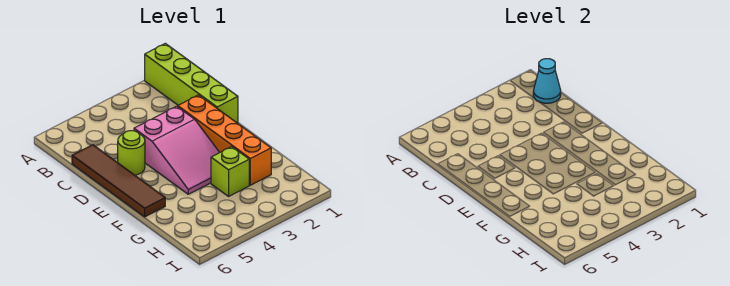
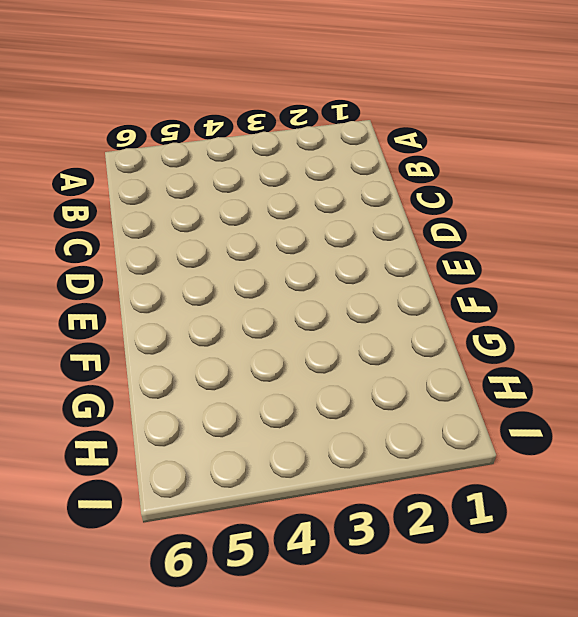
none -> lime 1x4 brick [145,43,238,123]
none -> brown 1x4 tile [72,145,165,217]

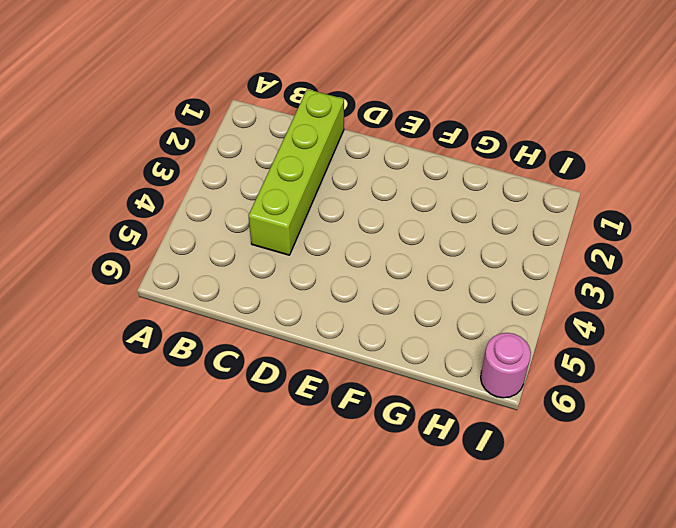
lime 1x4 brick [249,89,344,255] -> lime 1x4 brick turned to [145,43,238,123]
pink 1x1 round brick [481,333,531,398] -> none
none -> brown 1x4 tile [72,145,165,217]
none -> orange 1x4 brick [178,95,271,185]

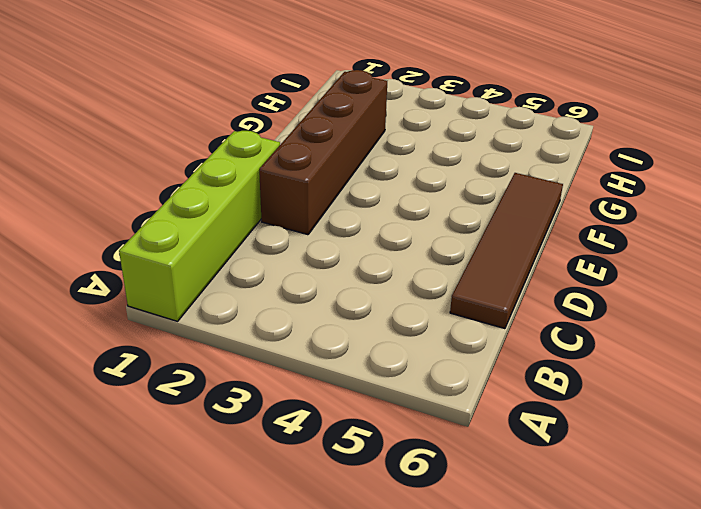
brown 1x4 brick [259,70,387,235] -> orange 1x4 brick [178,95,271,185]
none -> pink 2x3 slope [134,106,220,194]
none -> lime 1x1 round brick [118,131,145,175]

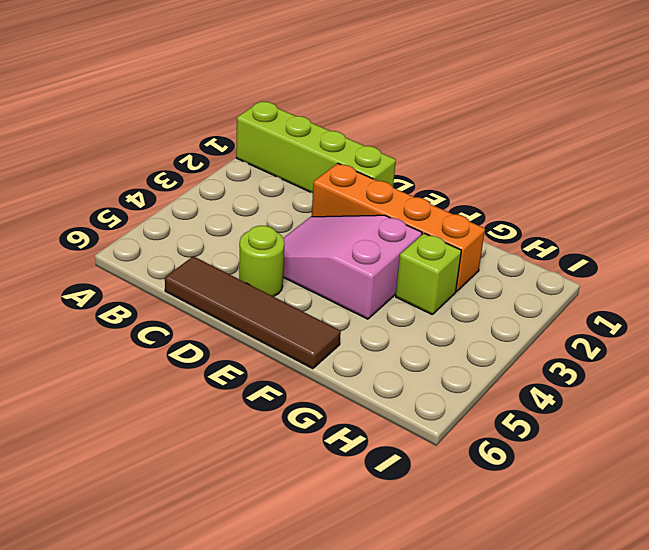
pink 2x3 slope [283,215,422,319] -> pink 2x3 slope turned to [134,106,220,194]
none -> cyan 1x1 cone [533,59,561,103]

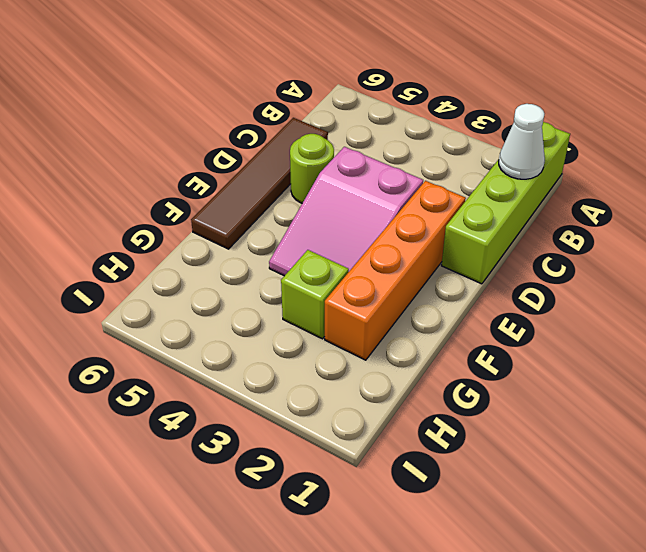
white 1x1 cone [499,104,545,179] -> cyan 1x1 cone [533,59,561,103]

